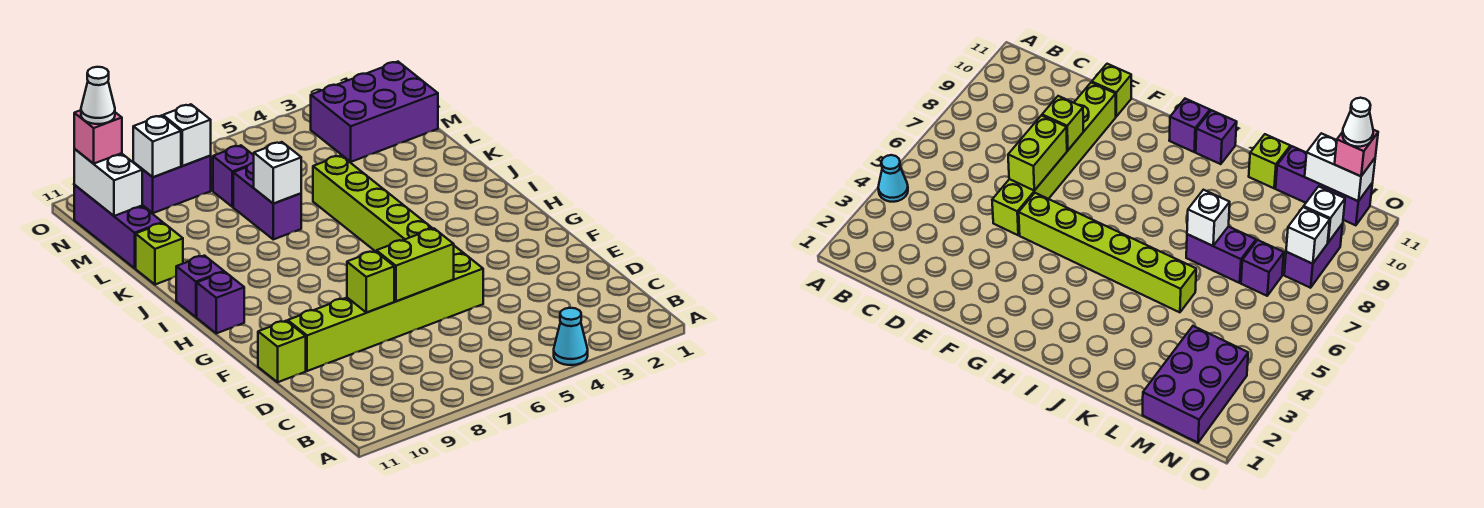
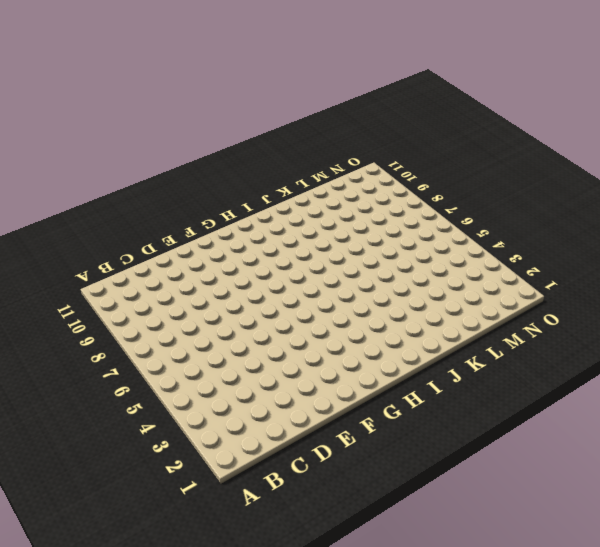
none -> cyan 1x1 cone [554,308,588,365]
none -> lime 1x6 brick [288,253,483,371]
none -> lime 1x1 brick [258,321,306,382]

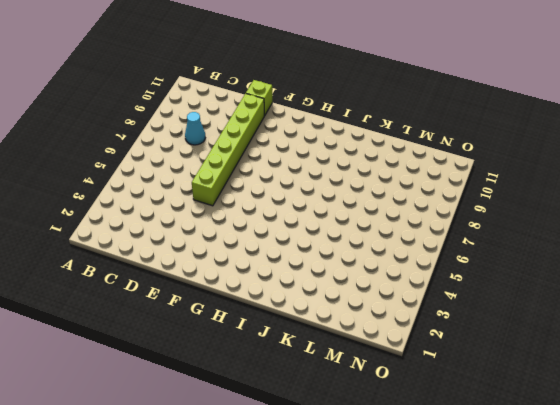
cyan 1x1 cone [185,112,205,145] -> cyan 1x1 cone moved to [554,308,588,365]
none -> lime 1x6 brick [313,156,463,255]
none -> purple 1x1 brick [197,272,244,333]
none -> purple 1x1 brick [176,256,224,317]

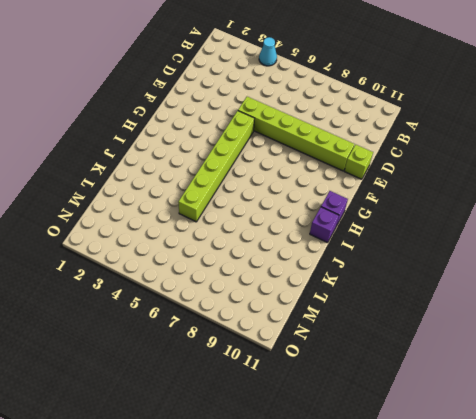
none -> purple 1x2 brick [233,163,301,239]
none -> lime 1x1 brick [136,223,183,285]
none -> purple 1x3 brick [74,185,163,268]

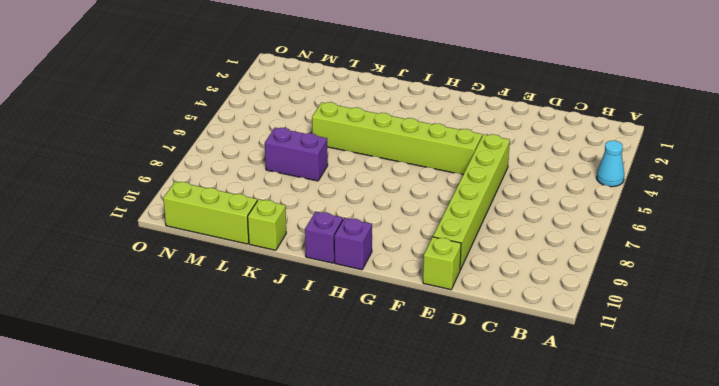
lime 1x3 brick [163,181,257,244] -> purple 1x3 brick [74,185,163,268]
none -> purple 2x3 brick [311,62,438,162]
none -> purple 1x1 brick [213,145,254,207]
none -> purple 1x2 brick [133,156,211,213]

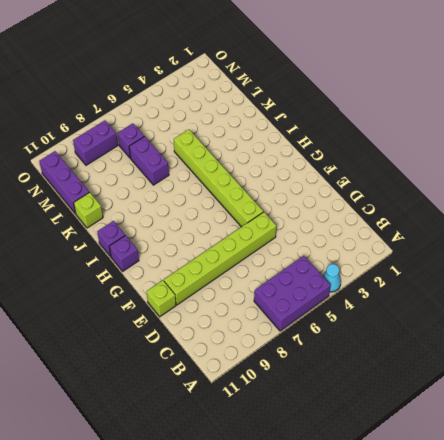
purple 2x3 brick [254,256,330,331] -> purple 2x3 brick moved to [311,62,438,162]
none -> lime 1x2 brick [376,229,454,301]
none -> lime 1x1 brick [347,251,394,312]
none -> white 1x1 brick [254,142,301,203]

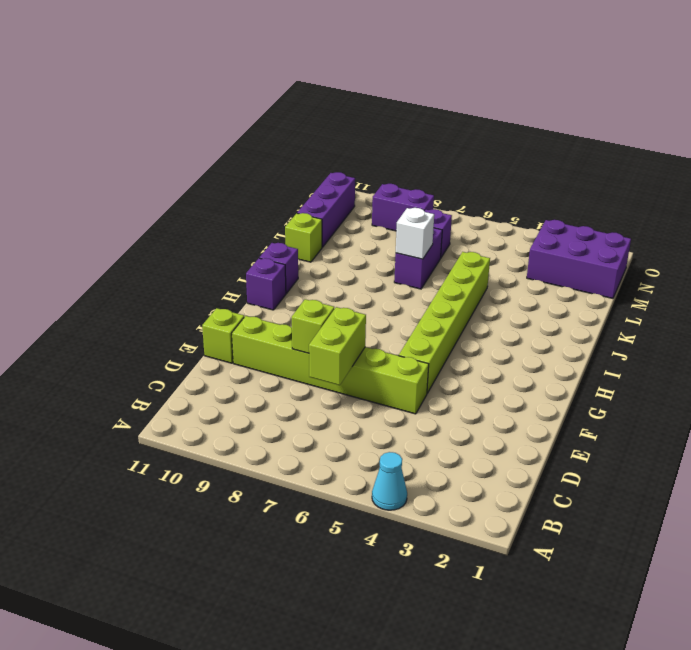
lime 1x2 brick [309,307,366,385] -> lime 1x2 brick turned to [376,229,454,301]
none -> white 1x2 brick [74,149,142,216]
none -> white 1x1 brick [163,104,211,166]
none -> white 1x1 brick [133,116,181,177]

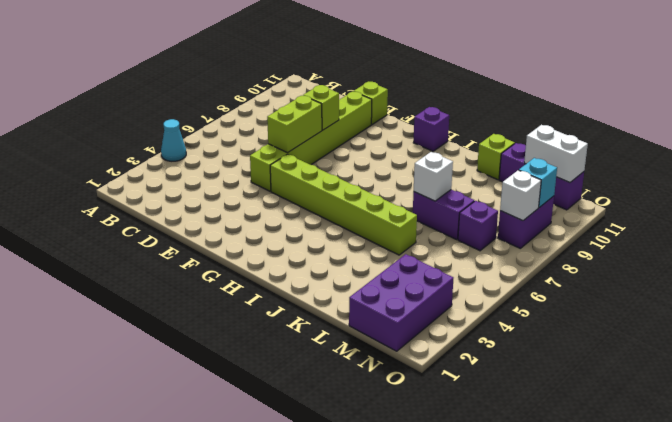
cyan 1x1 brick [519,158,557,207] -> white 1x1 brick [133,116,181,177]
none -> purple 1x1 brick [176,256,224,317]
none -> pink 1x1 brick [74,110,122,164]
none -> white 1x1 cone [81,67,115,124]

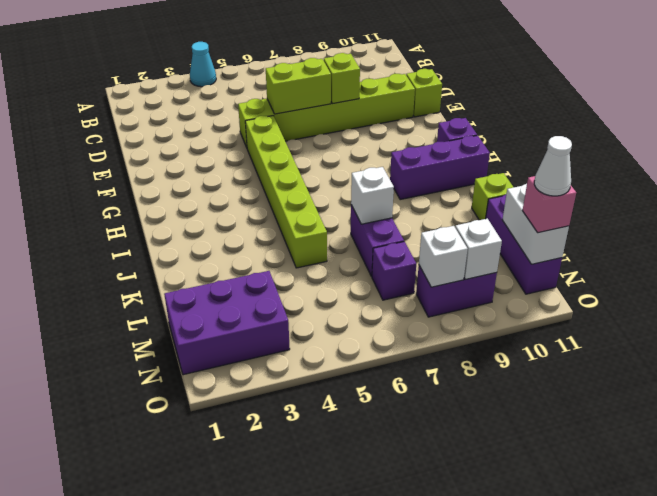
purple 1x3 brick [390,135,490,200] -> purple 1x1 brick [176,256,224,317]

